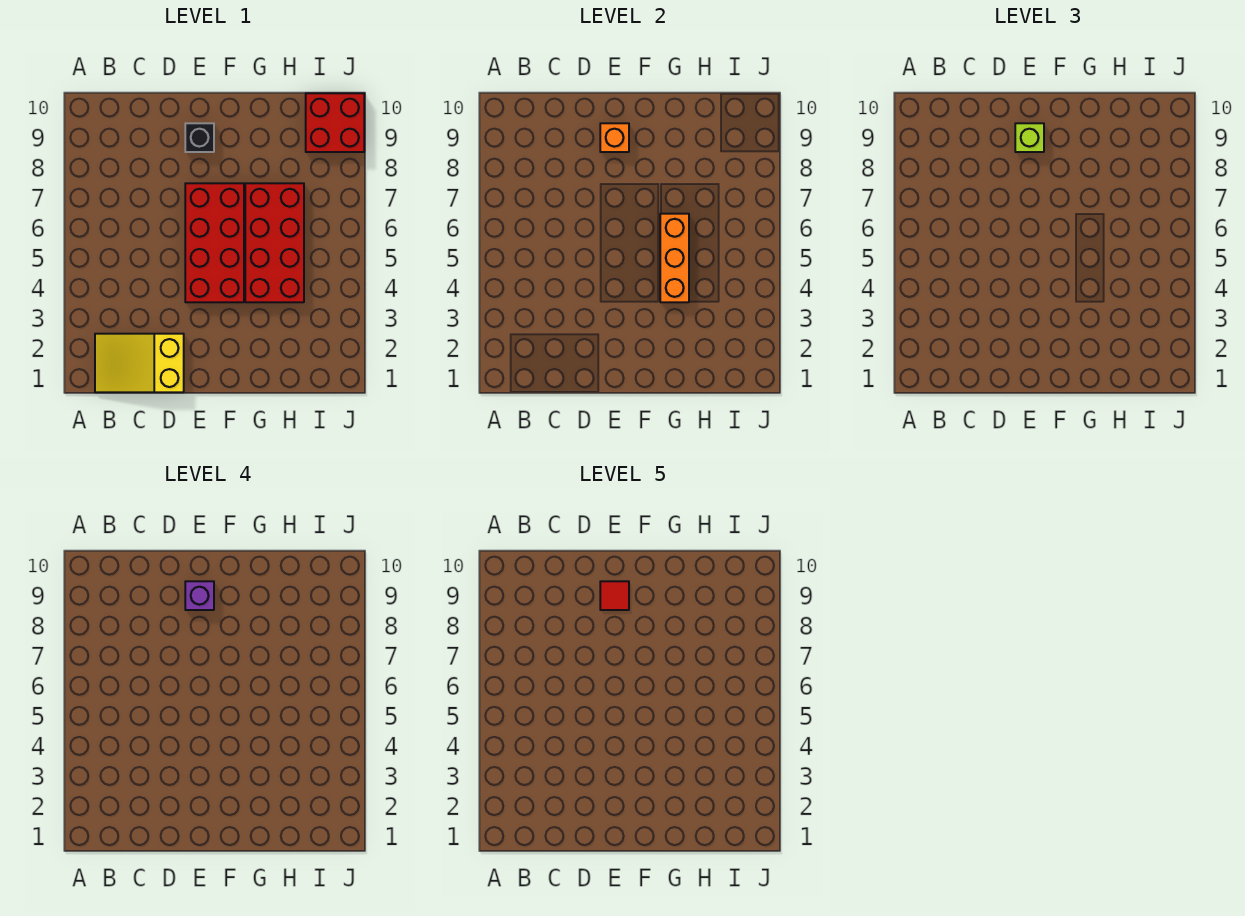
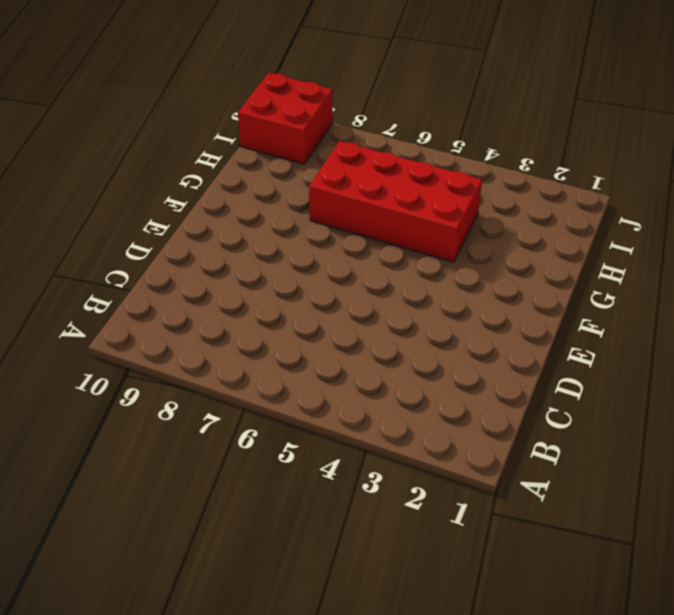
none -> yellow 2x3 slope [95,334,184,392]
none -> red 2x4 brick [185,183,244,302]

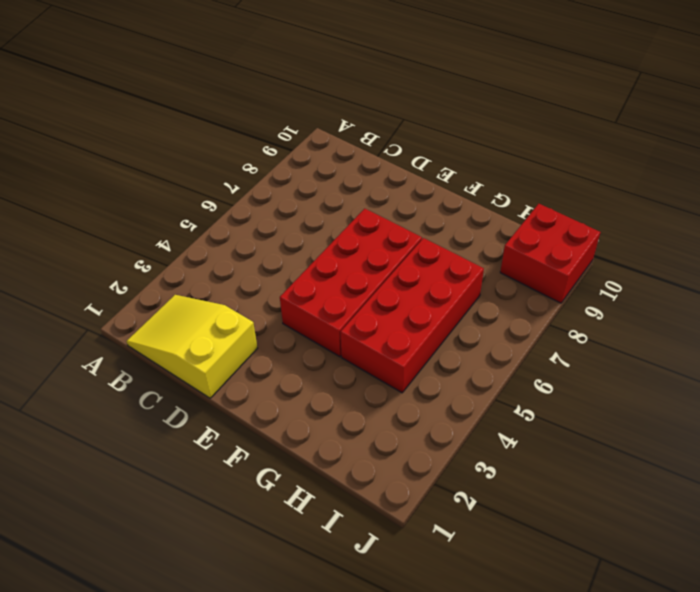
none -> black 1x1 brick [185,123,214,152]
none -> orange 1x1 brick [600,123,629,152]

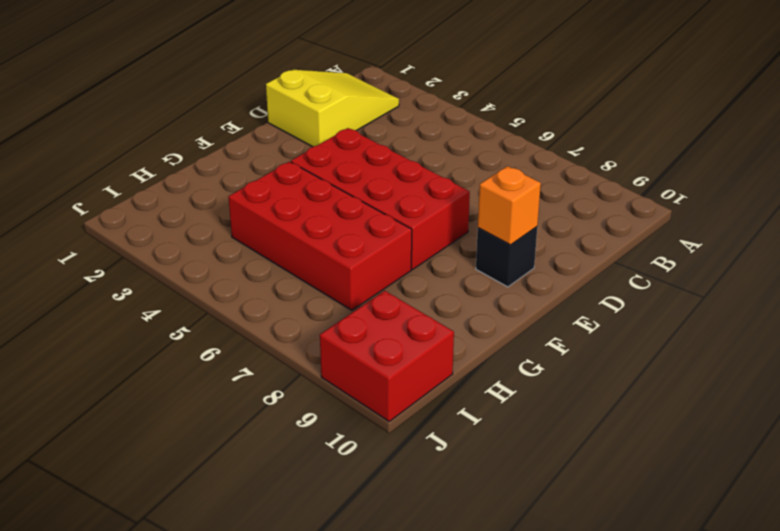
none -> orange 1x3 brick [660,214,689,302]
none -> lime 1x1 brick [1015,123,1044,152]

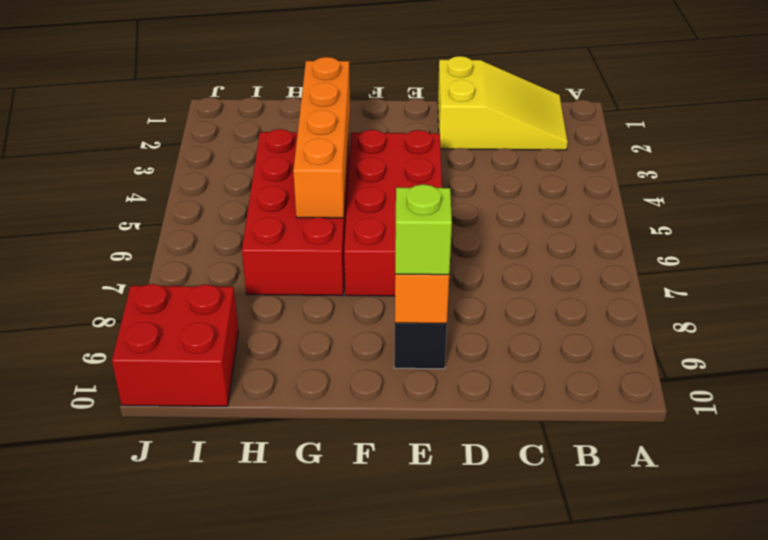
orange 1x4 brick [293,57,350,218] -> orange 1x3 brick [660,214,689,302]
none -> purple 1x1 brick [185,581,214,610]
none -> red 1x1 tile [600,581,629,610]

